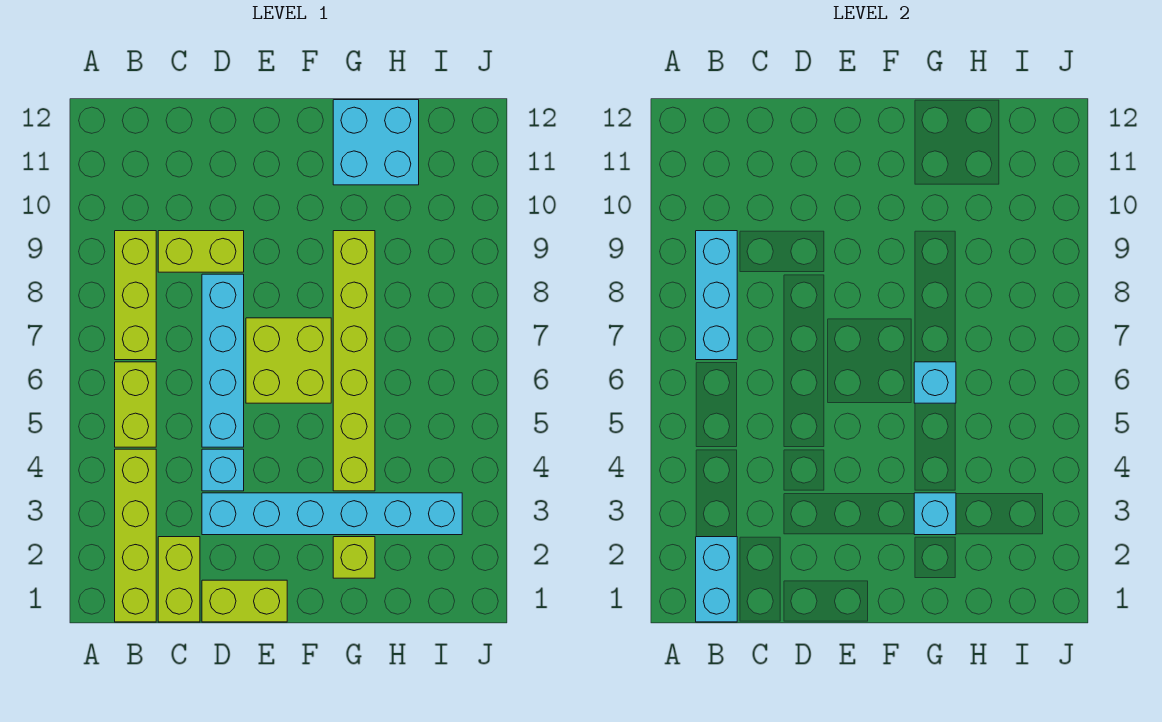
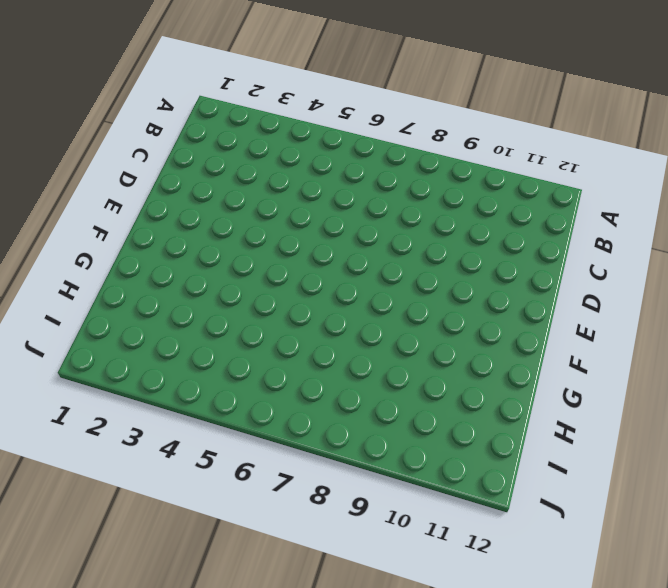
none -> lime 1x4 brick [115,449,156,622]
none -> lime 1x2 brick [115,362,156,447]
none -> lime 1x3 brick [115,231,156,360]

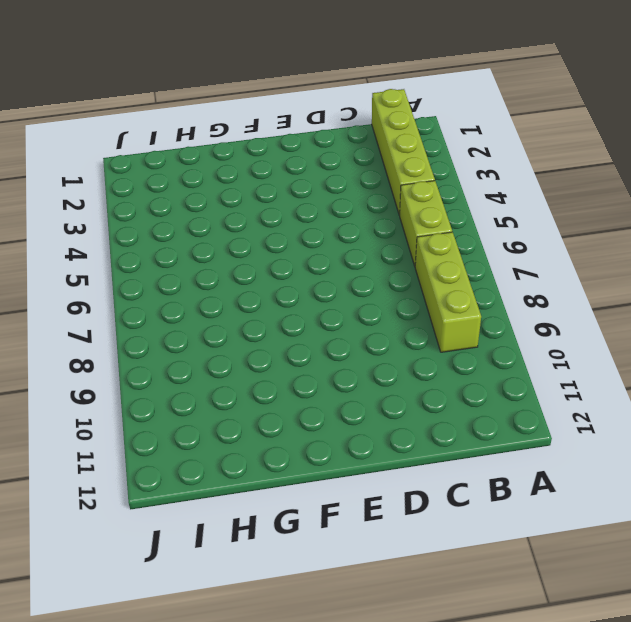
none -> lime 1x2 brick [158,537,200,622]
none -> lime 1x2 brick [158,231,244,272]
none -> lime 1x2 brick [202,580,287,622]

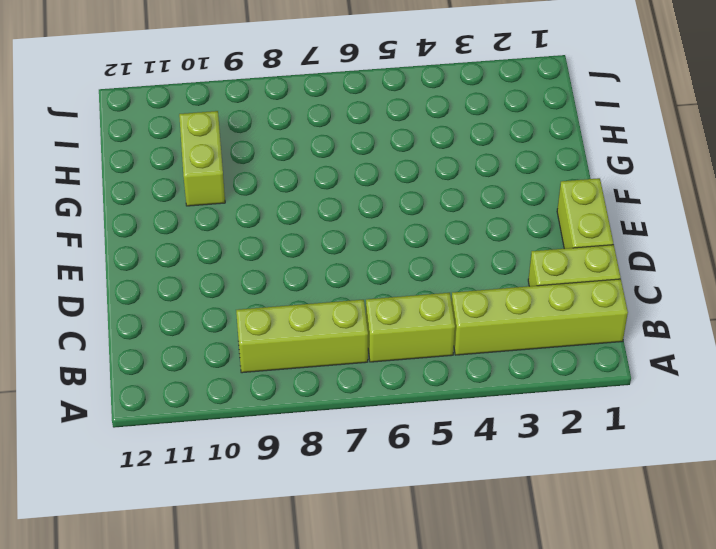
lime 1x2 brick [179,111,225,206] -> lime 1x2 brick moved to [158,231,244,272]
none -> cyan 1x6 brick [202,493,462,535]
none -> cyan 1x1 brick [202,449,244,491]
none -> cyan 1x4 brick [202,274,244,447]

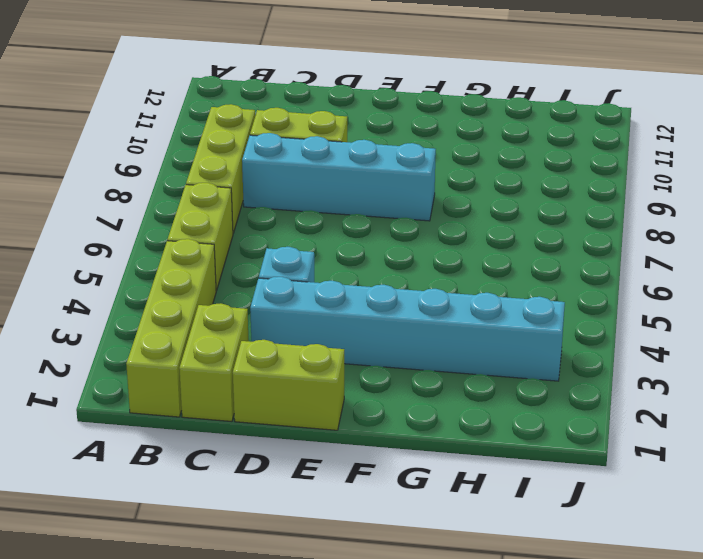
cyan 1x4 brick [242,133,436,221] -> cyan 1x4 brick turned to [202,274,244,447]
none -> lime 2x2 brick [246,318,331,403]
none -> lime 1x1 brick [333,537,375,578]
none -> lime 1x6 brick [333,231,375,491]

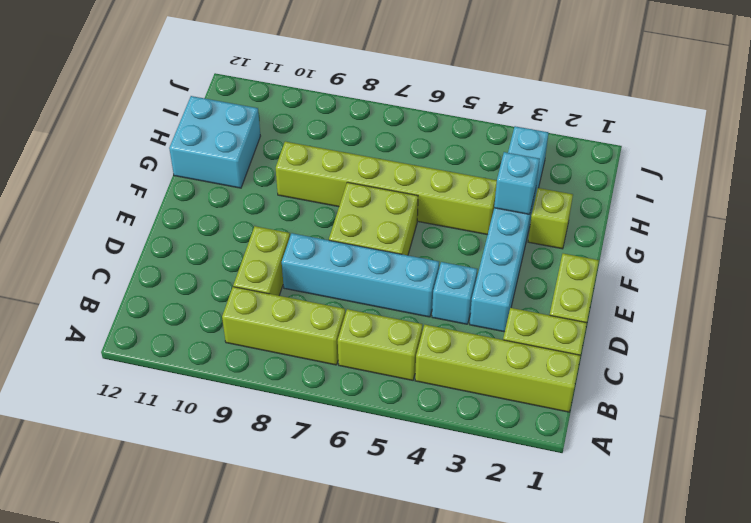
none -> cyan 1x2 brick [696,537,737,622]
none -> cyan 1x3 brick [696,231,737,360]
none -> cyan 1x1 brick [914,362,956,403]

